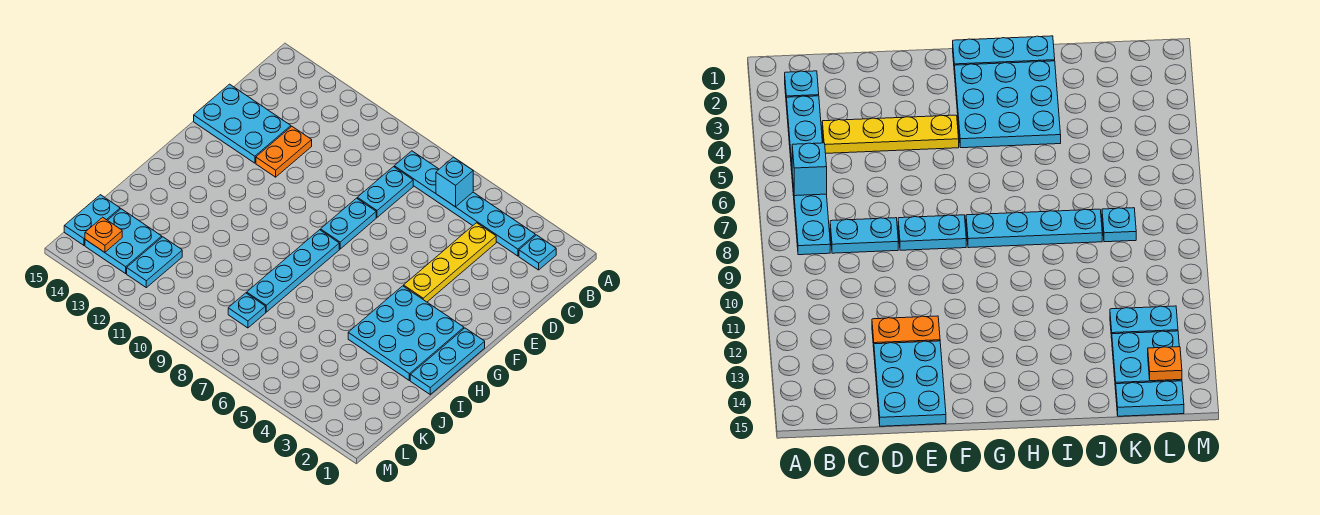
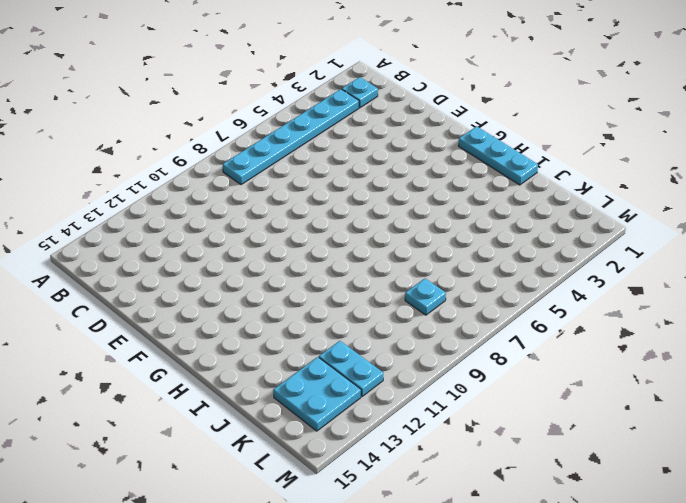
none -> yellow 1x4 plate [404,223,496,302]
none -> cyan 1x2 plate [357,167,413,217]
none -> orange 1x2 plate [256,127,312,177]

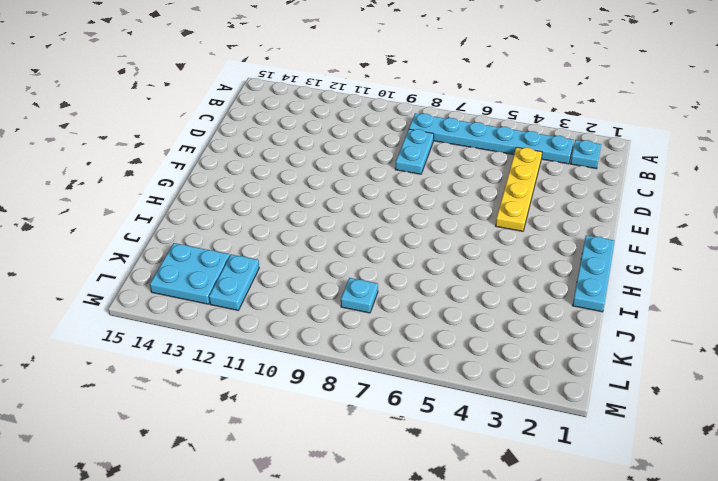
none -> orange 1x2 plate [256,127,312,177]
none -> cyan 2x3 plate [194,84,291,163]
none -> cyan 1x2 plate [320,198,376,249]

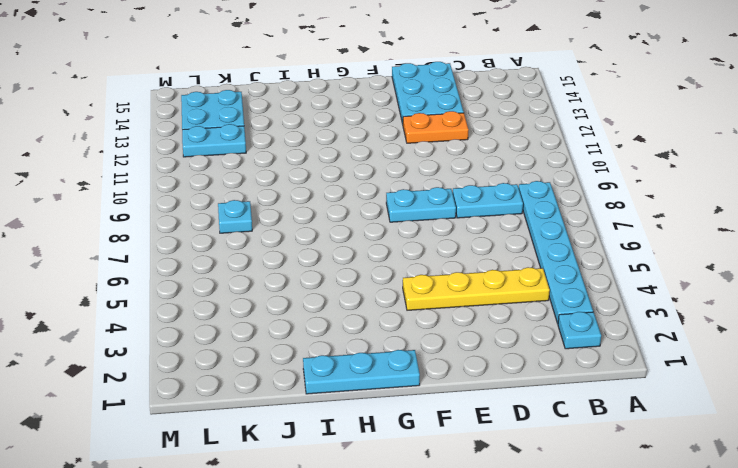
none -> cyan 3x3 plate [348,286,464,380]
none -> cyan 1x4 plate [247,230,339,312]
none -> cyan 1x2 plate [64,195,120,245]

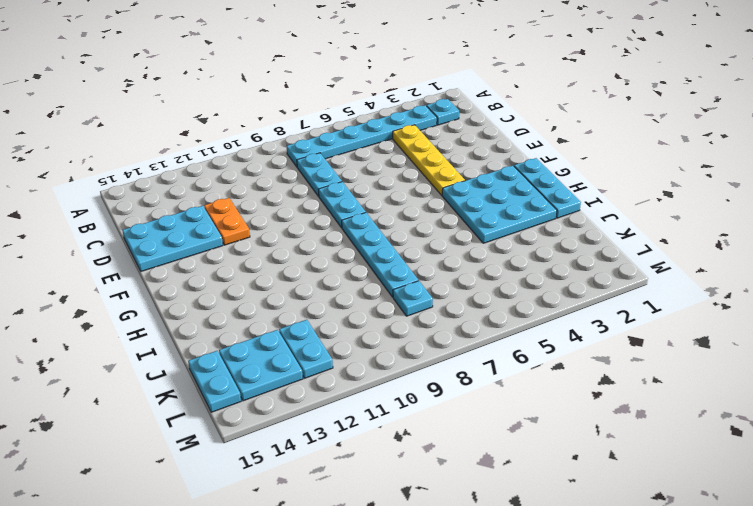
none -> cyan 1x1 brick [436,157,473,207]
none -> orange 1x1 plate [85,217,122,252]

